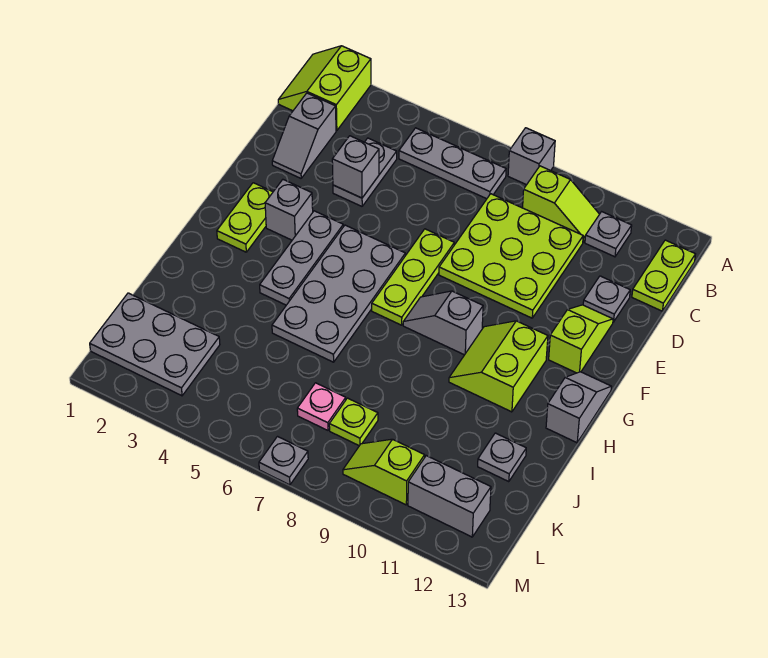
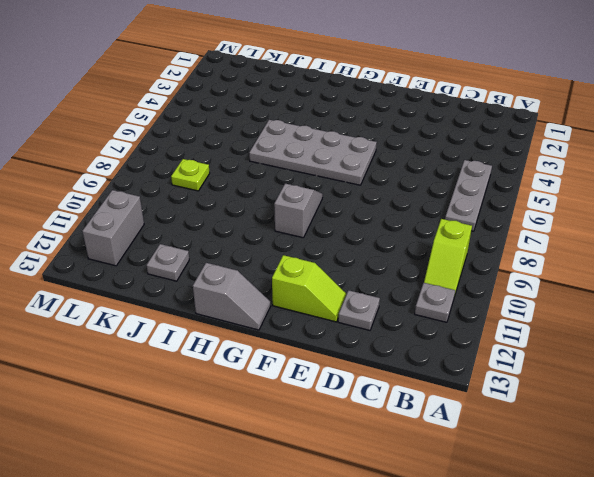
none -> lime 2x2 slope [278,46,371,131]
none -> grey 1x1 brick [508,128,555,185]
none -> lime 1x2 plate [632,240,695,311]

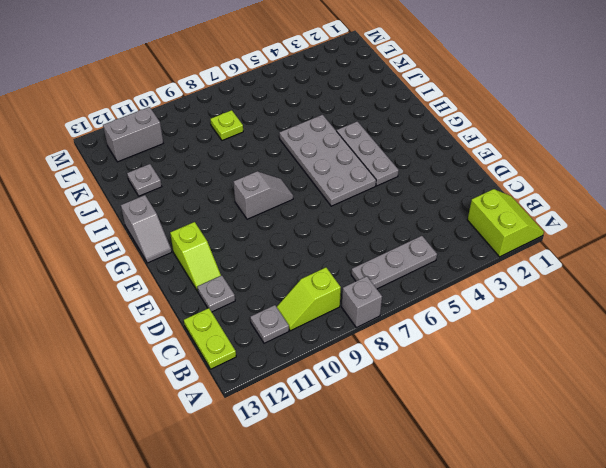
none -> grey 1x2 slope [272,93,336,178]
none -> grey 1x2 plate [333,138,397,206]
none -> lime 3x3 plate [439,194,583,318]

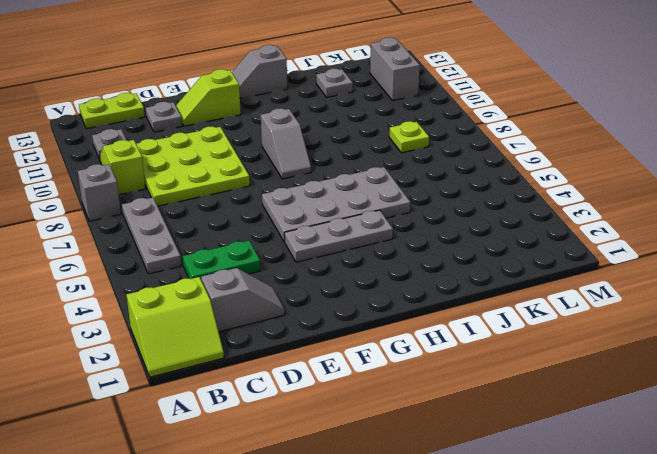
green 1x2 plate [183,241,261,281] -> grey 1x2 plate [333,138,397,206]
none -> lime 1x3 plate [372,229,454,325]
none -> lime 1x2 plate [217,183,273,252]
none -> grey 1x1 brick [265,180,313,240]

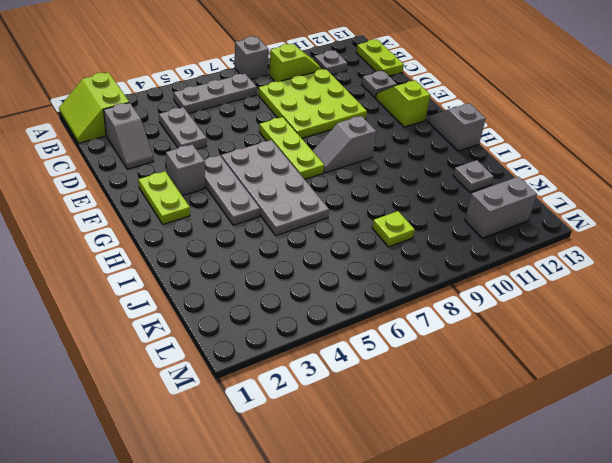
none -> lime 2x2 slope [449,321,548,412]
none -> grey 2x3 plate [90,293,220,396]
none -> pink 1x1 plate [297,383,346,430]

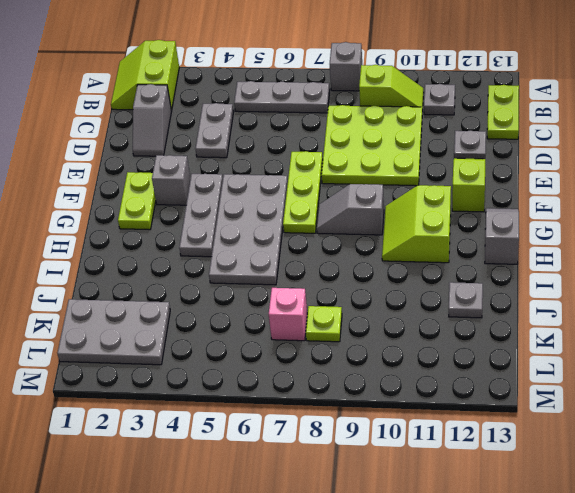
pink 1x1 brick [269,288,307,341] -> pink 1x1 plate [297,383,346,430]
none -> lime 1x2 slope [343,439,425,505]
none -> grey 1x2 brick [408,456,491,537]
none -> grey 1x1 plate [259,437,308,485]

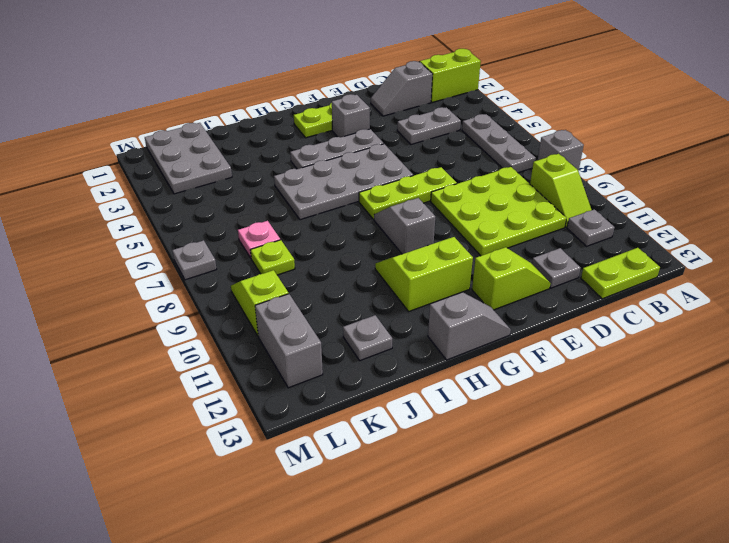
none -> grey 1x1 brick [332,136,379,198]

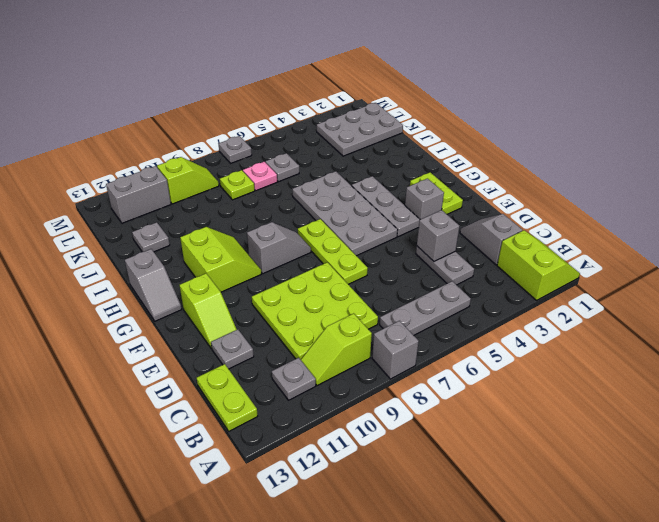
grey 1x1 plate [266,153,299,182] -> none

